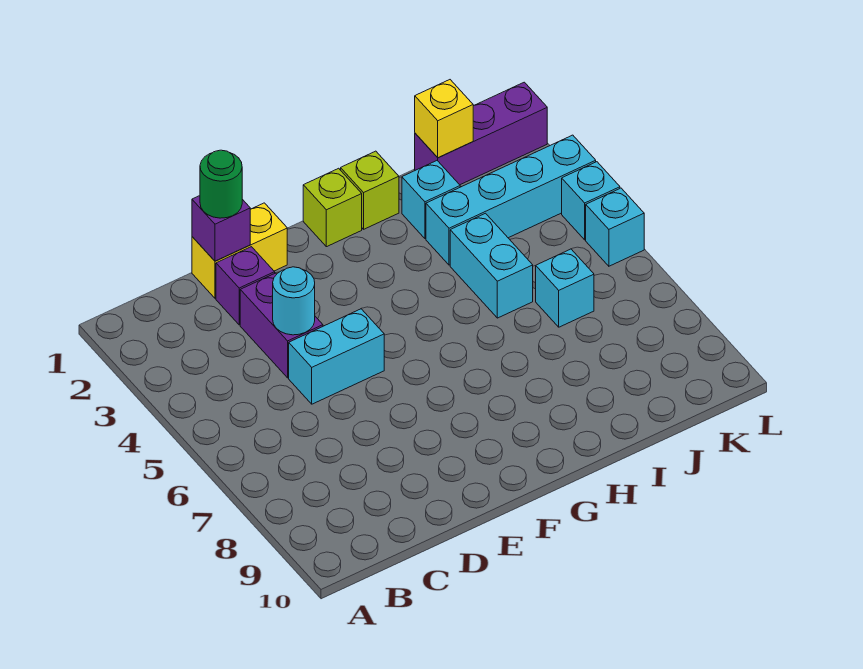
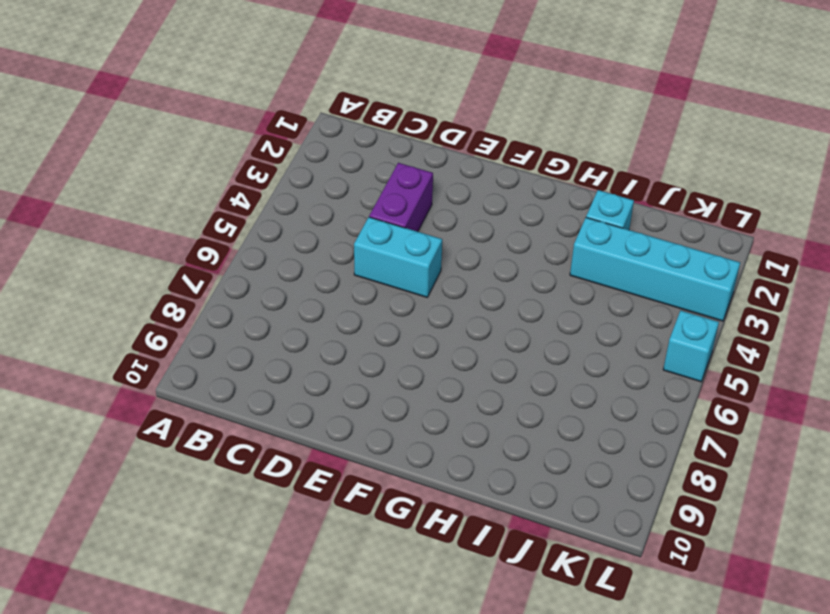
none -> yellow 1x2 brick [192,203,287,298]
none -> purple 1x1 brick [216,247,275,325]
none -> lime 1x1 brick [303,168,362,247]

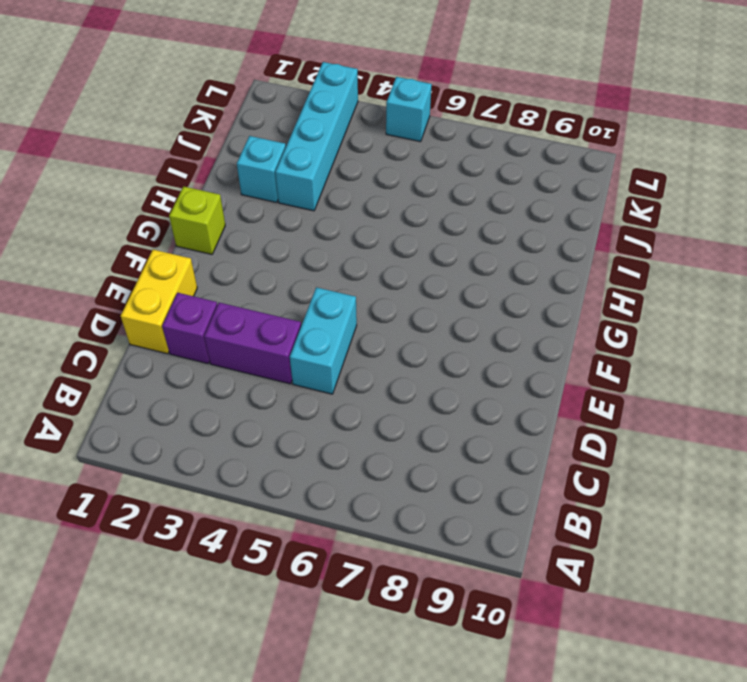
none -> lime 1x1 brick [341,151,399,229]
none -> cyan 1x2 brick [450,213,533,318]
none -> purple 1x3 brick [415,82,547,185]

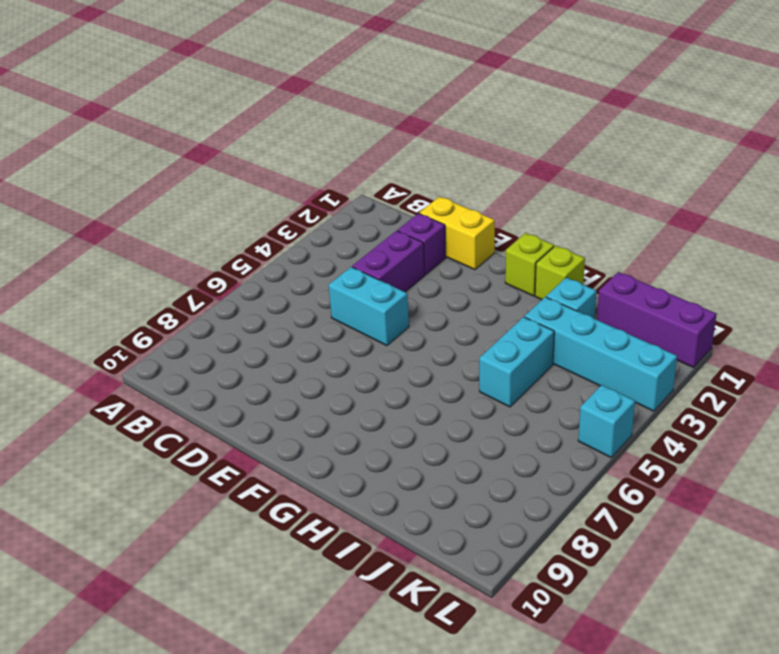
none -> cyan 1x1 brick [536,249,594,327]
none -> cyan 1x1 brick [562,162,620,240]
none -> purple 1x1 brick [192,196,250,261]

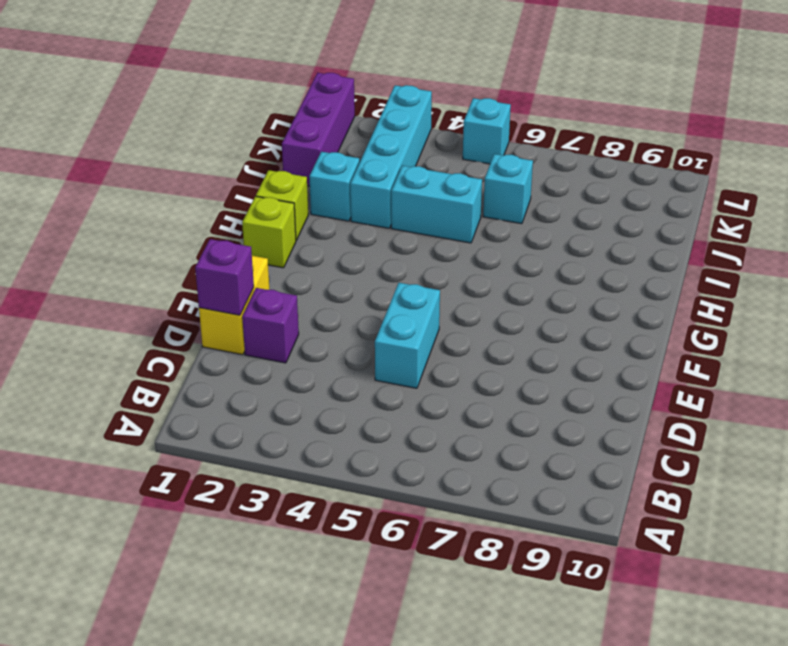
none -> purple 1x2 brick [240,273,323,378]
none -> cyan 1x1 brick [562,162,620,240]
none -> cyan 1x1 round brick [273,267,315,335]

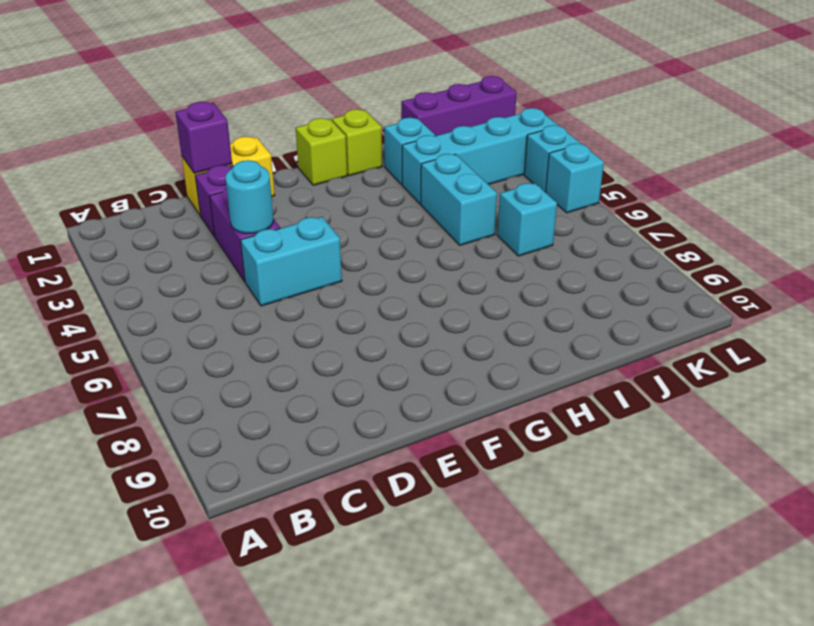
none -> yellow 1x1 brick [415,80,473,158]
none -> green 1x1 round brick [200,150,242,218]

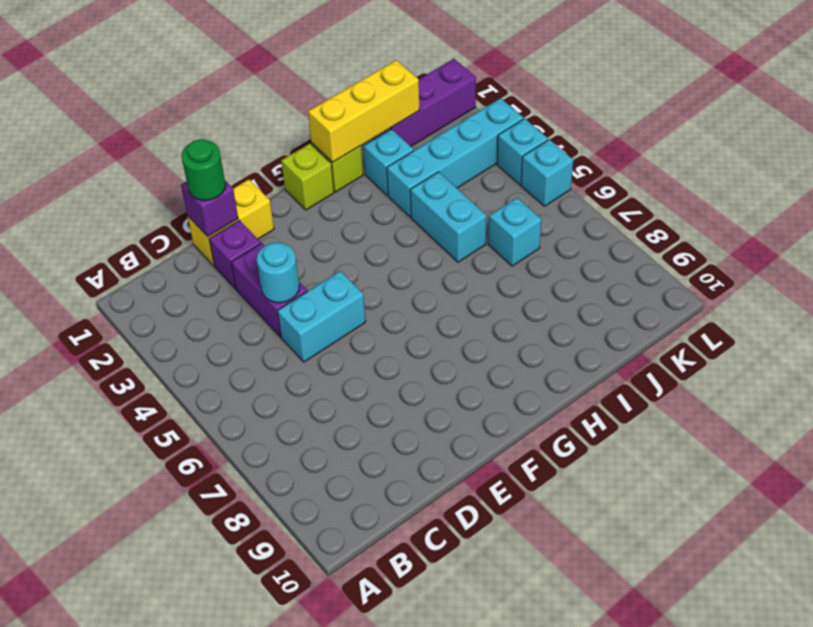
yellow 1x3 brick [308,60,420,162] -> yellow 1x1 brick [415,80,473,158]

